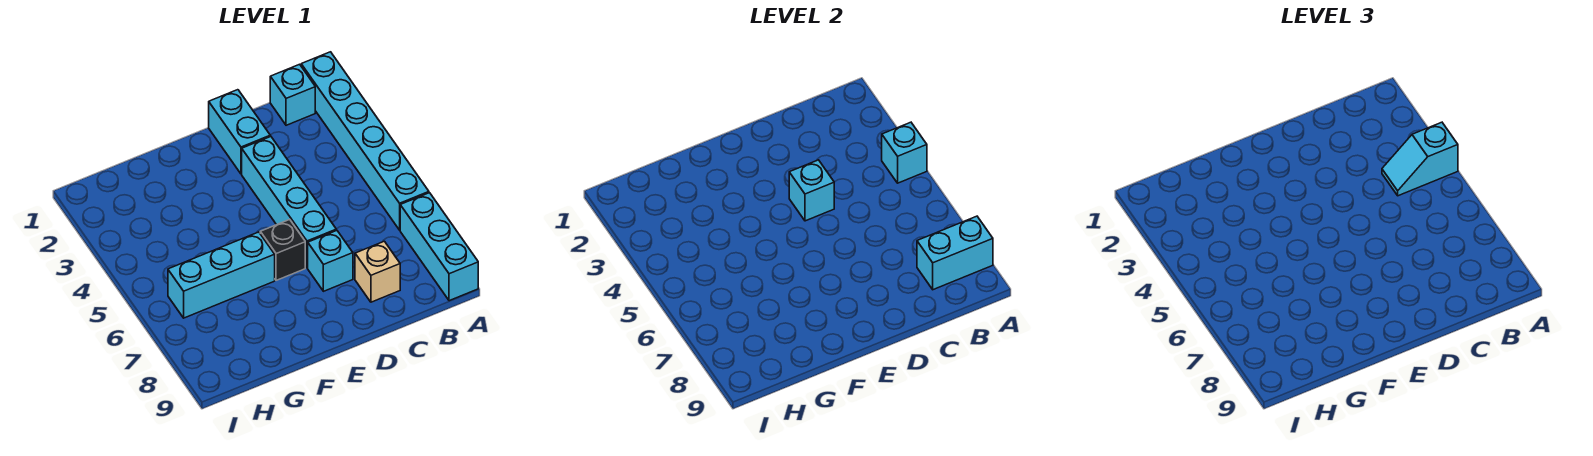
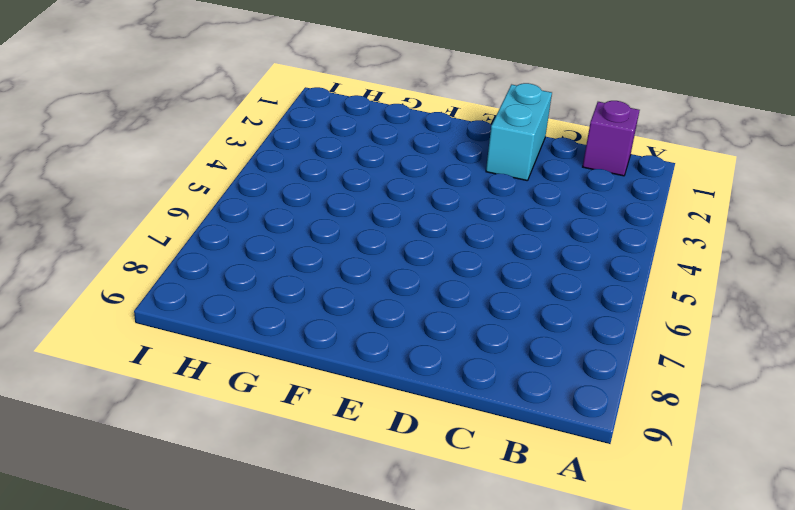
purple 1x1 brick [583,101,640,176] -> cyan 1x1 brick [270,64,315,125]
none -> cyan 1x6 brick [301,52,429,230]
none -> cyan 1x3 brick [400,193,478,301]
none -> tan 1x1 brick [355,241,400,302]

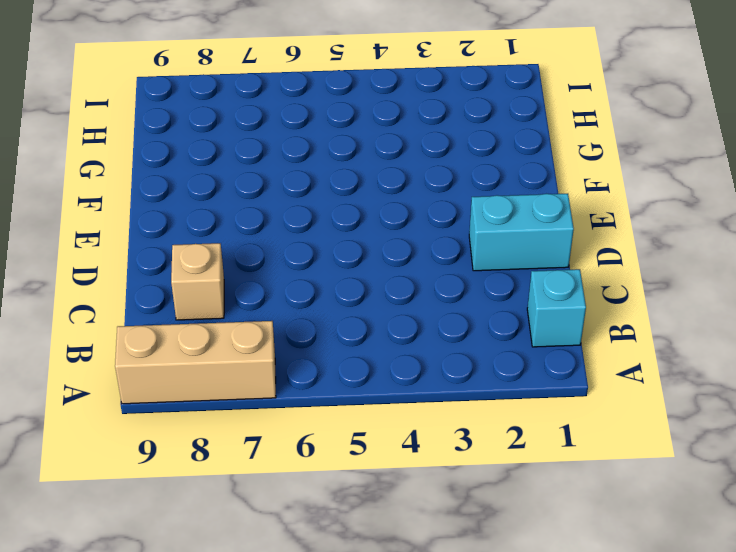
tan 1x3 brick [115,321,276,404] -> cyan 1x3 brick [400,193,478,301]
none -> cyan 1x6 brick [301,52,429,230]
none -> cyan 1x4 brick [242,136,336,268]
none -> cyan 1x1 brick [308,230,353,291]

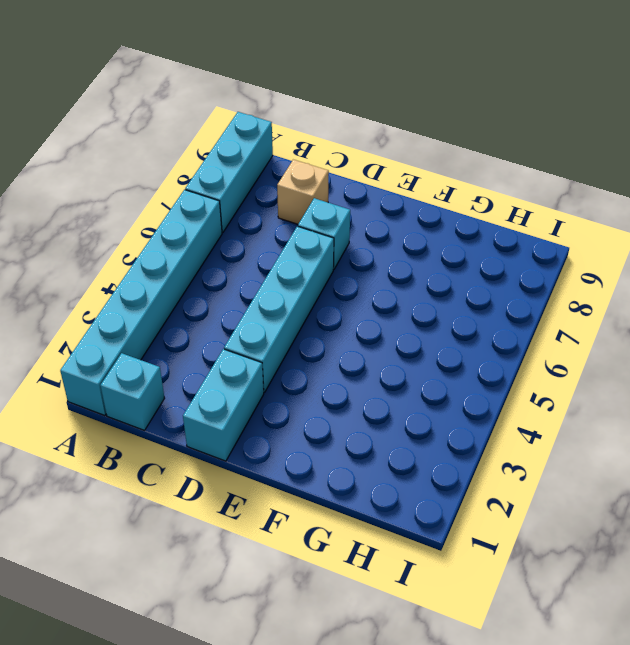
none -> black 1x1 brick [260,219,305,280]
none -> cyan 1x3 brick [168,232,275,318]
none -> cyan 1x1 brick [882,122,927,183]

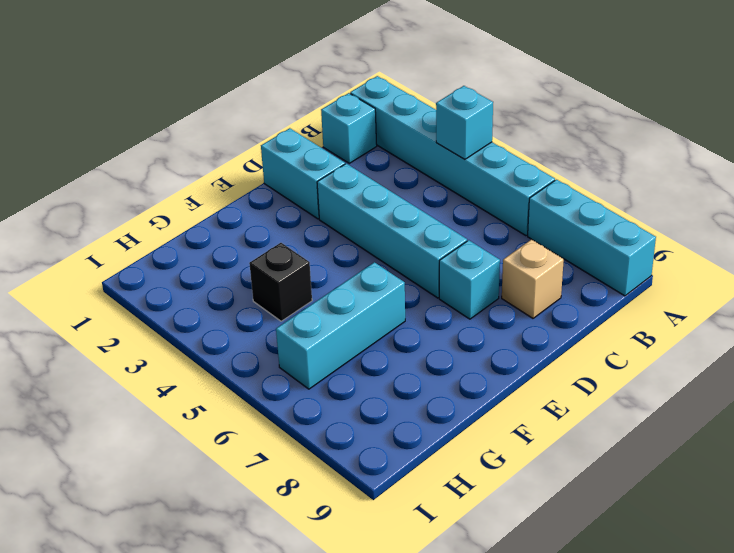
black 1x1 brick [249,243,312,321] -> black 1x1 brick moved to [260,219,305,280]
none -> cyan 1x2 brick [917,216,993,290]
none -> cyan 1x1 brick [789,160,834,221]
none -> cyan 1x2 slope [1382,122,1458,196]

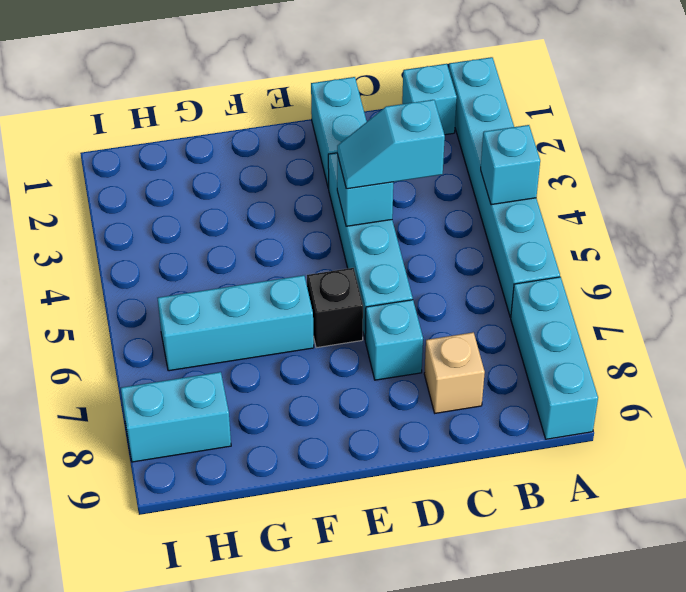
cyan 1x2 slope [337,100,445,189] -> cyan 1x2 slope moved to [1382,122,1458,196]
cyan 1x2 brick [121,372,231,462] -> cyan 1x2 brick moved to [917,216,993,290]

